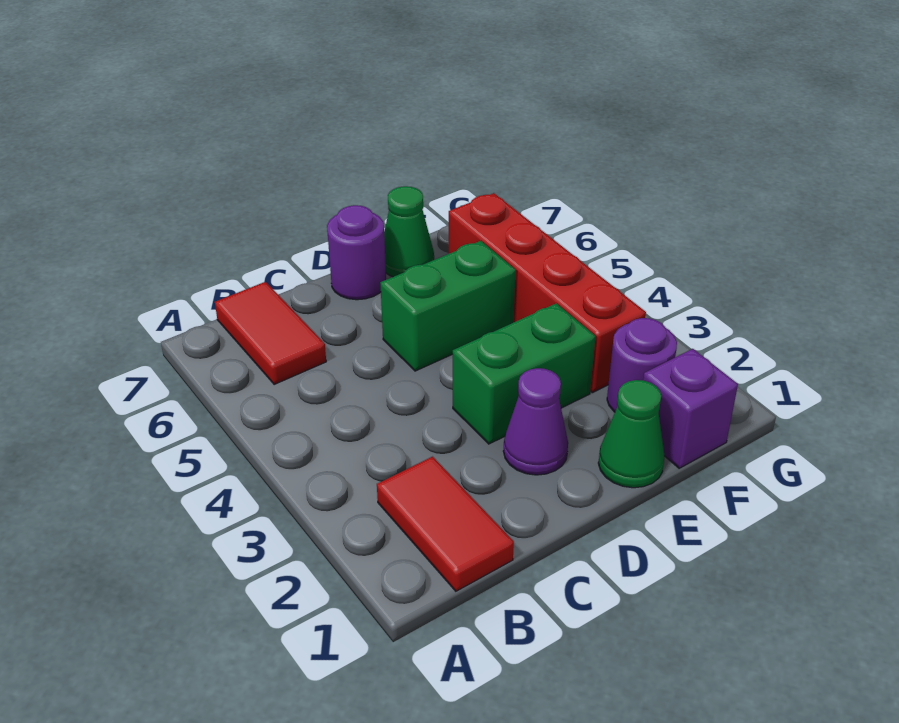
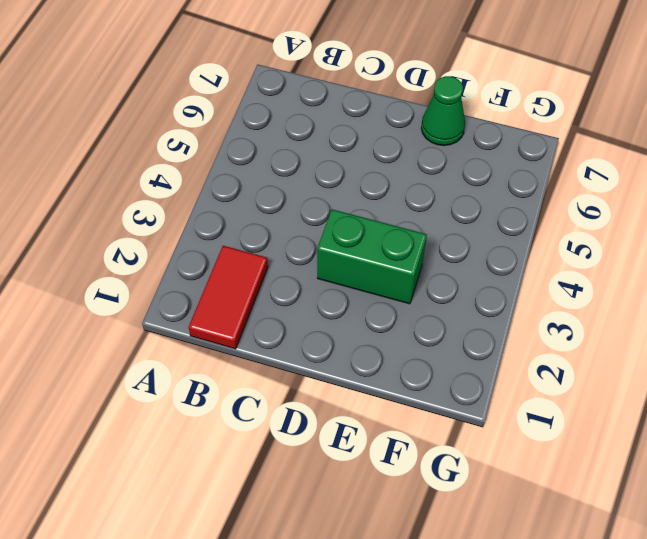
none -> red 1x2 tile [215,282,326,385]
none -> purple 1x1 cone [503,368,568,475]

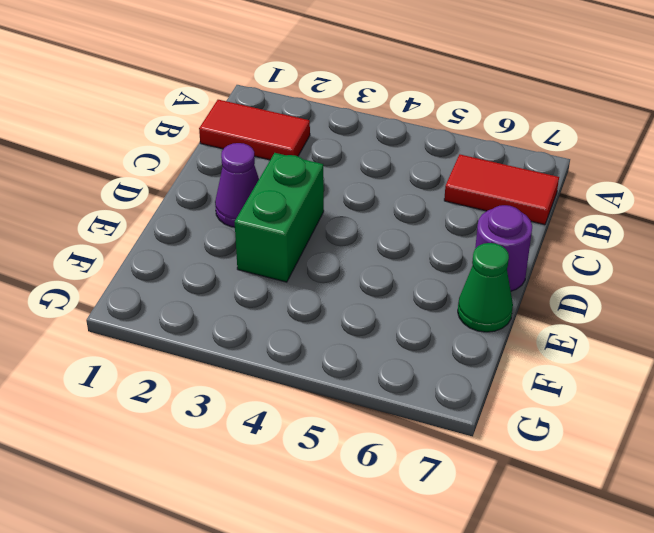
none -> green 1x2 brick [380,241,516,371]
none -> green 1x1 cone [598,380,664,488]

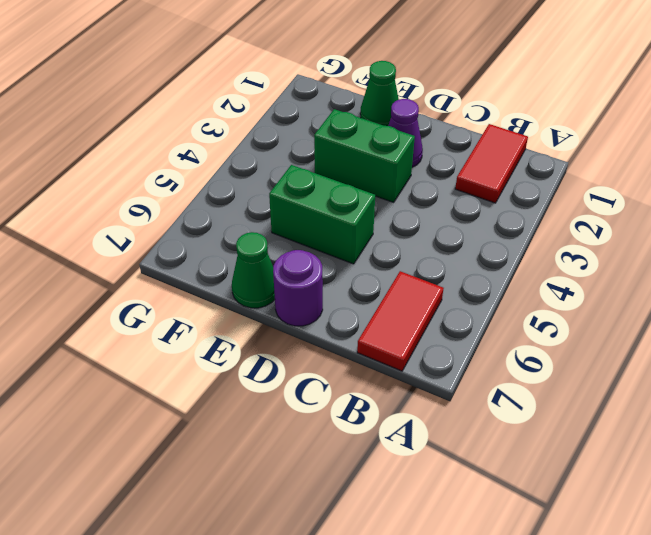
none -> purple 1x1 brick [643,349,738,468]
none -> purple 1x1 round brick [607,318,677,412]

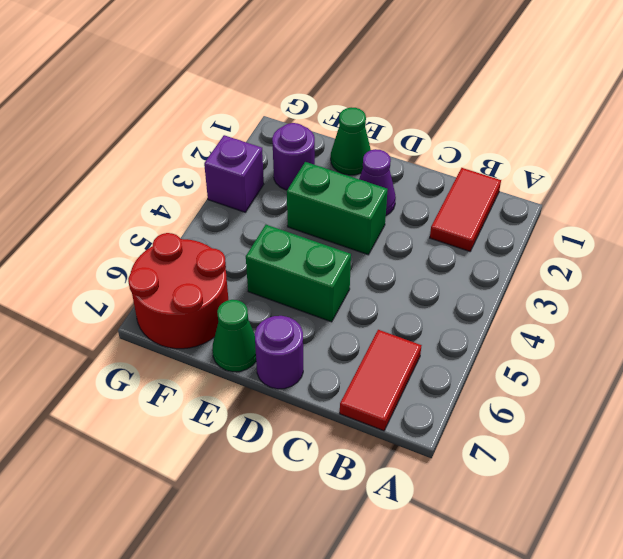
red 2x2 round brick [128,233,228,349] -> red 1x4 brick [449,193,646,393]
purple 1x1 brick [204,135,264,212] -> purple 1x1 brick moved to [643,349,738,468]

